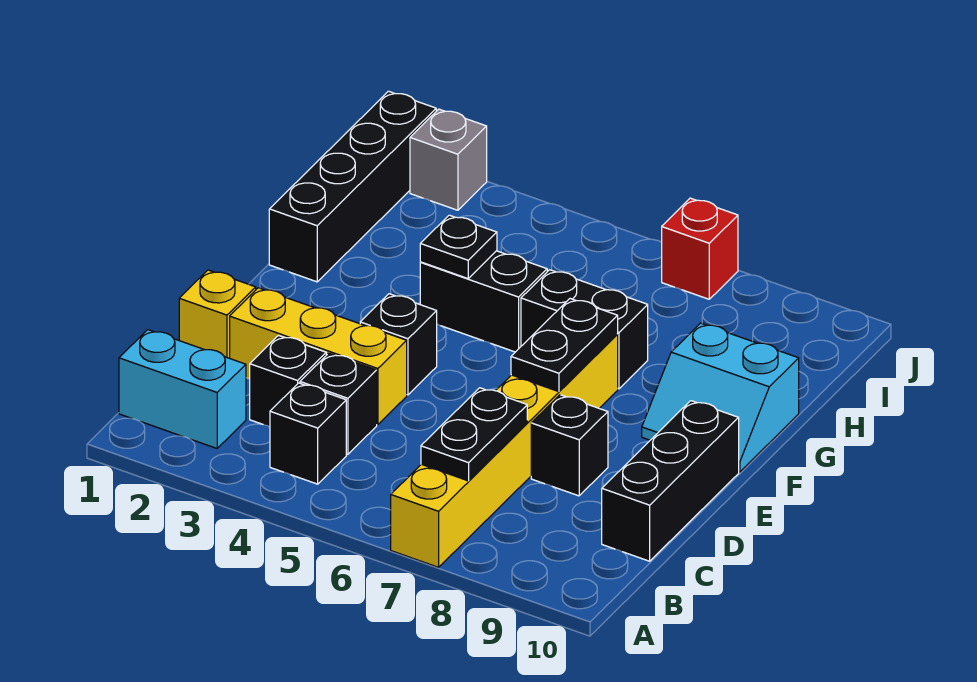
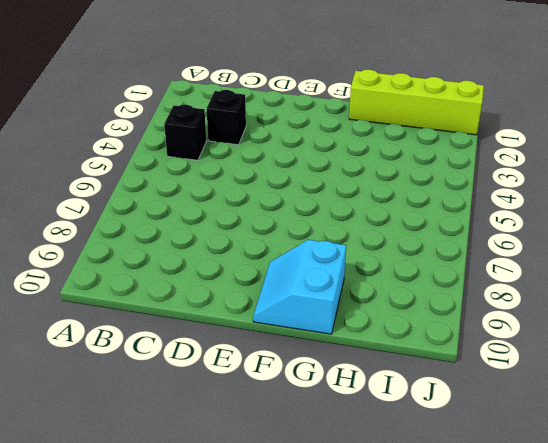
lime 1x4 brick [349,70,484,135] -> black 1x4 brick [269,91,436,282]
none -> yellow 1x6 brick [391,334,618,567]
none -> cyan 1x2 brick [119,330,246,448]
none -> black 1x1 brick [300,353,377,454]

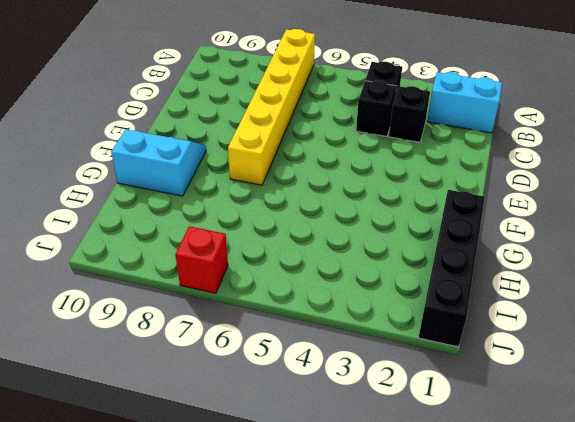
none -> black 1x3 brick [602,401,739,561]
none -> yellow 1x1 brick [179,270,256,358]
none -> yellow 1x3 brick [230,288,407,425]

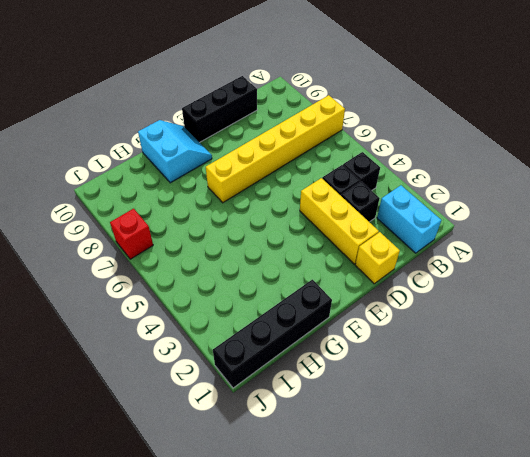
none -> black 1x1 brick [531,395,608,496]
none -> black 1x1 brick [360,294,437,395]
none -> black 1x2 brick [420,251,547,352]

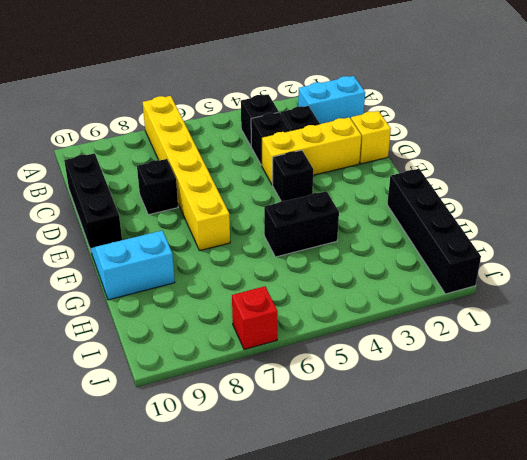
none -> black 1x2 brick [521,270,648,389]
none -> grey 1x1 brick [410,109,487,210]
none -> black 1x2 plate [421,388,527,481]

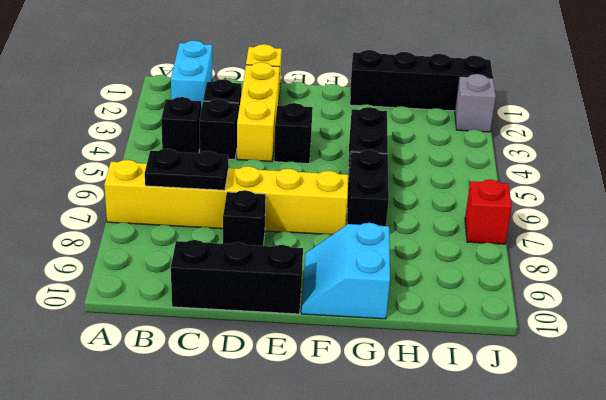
none -> black 1x2 plate [511,299,618,392]
none -> black 1x1 plate [420,215,497,278]

